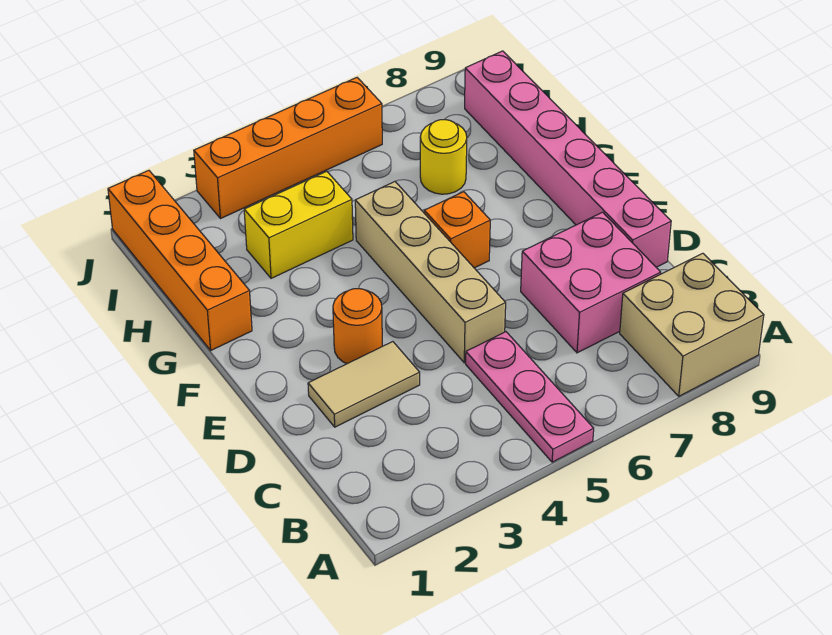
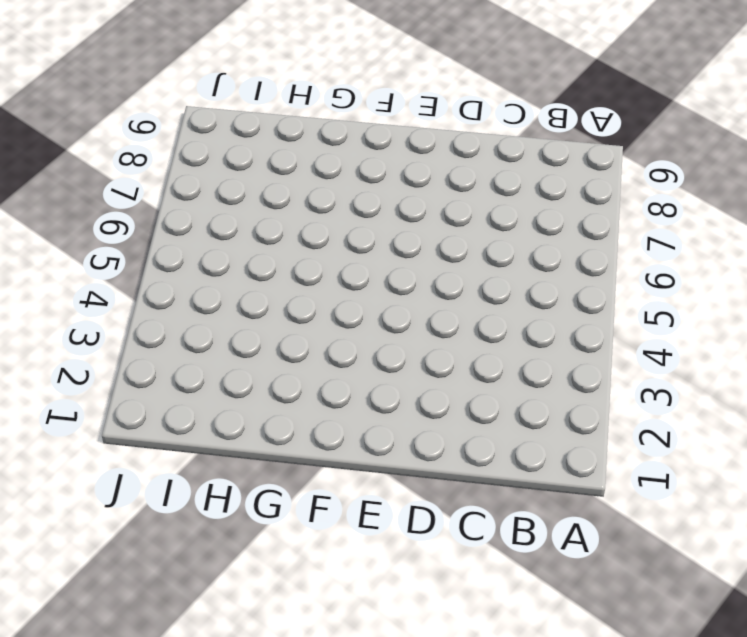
none -> pink 1x3 plate [466,332,594,462]
none -> tan 2x2 brick [620,253,764,396]
none -> pink 2x2 brick [521,212,661,353]

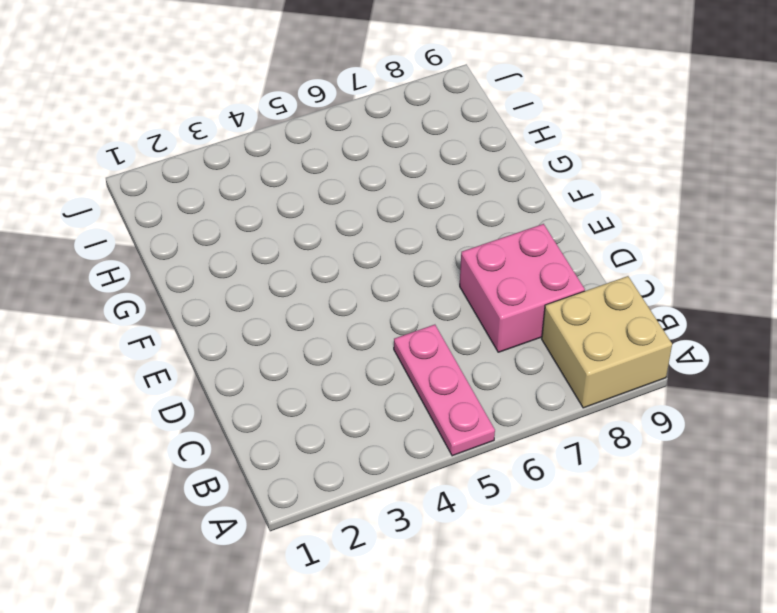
none -> tan 1x2 tile [308,342,420,427]
none -> tan 1x4 brick [355,182,506,363]
none -> pink 1x6 brick [465,51,671,267]

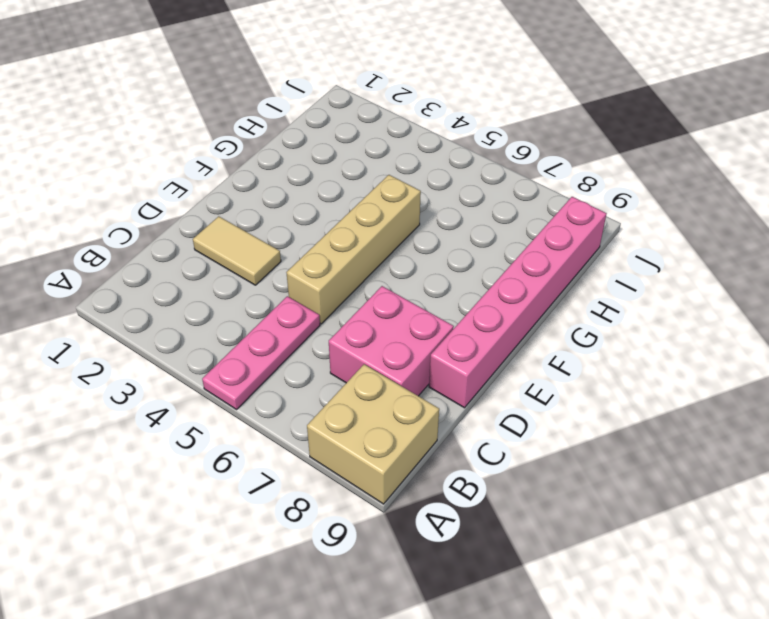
none -> orange 1x1 round brick [333,289,382,364]
none -> orange 1x1 brick [424,192,490,268]
none -> orange 1x4 brick [108,170,252,350]

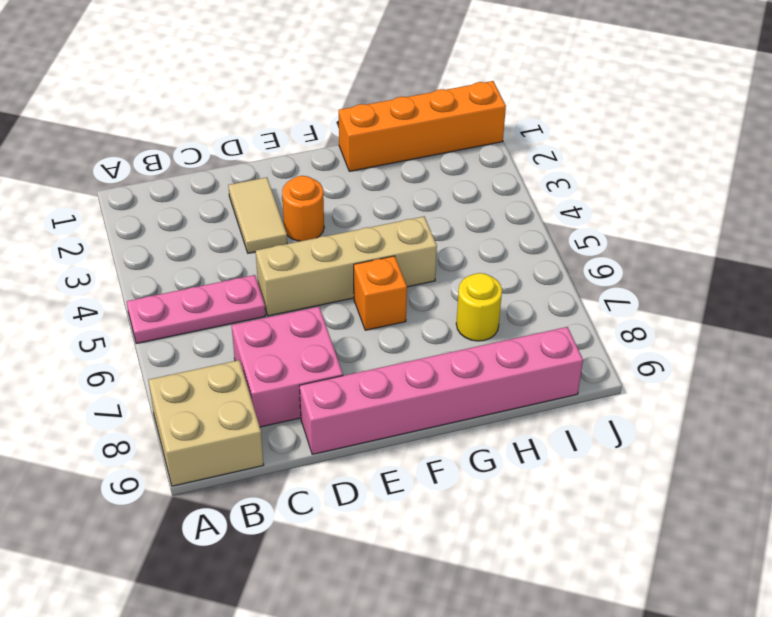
none -> yellow 1x2 brick [244,171,353,278]
none -> orange 1x4 brick [194,78,382,219]

